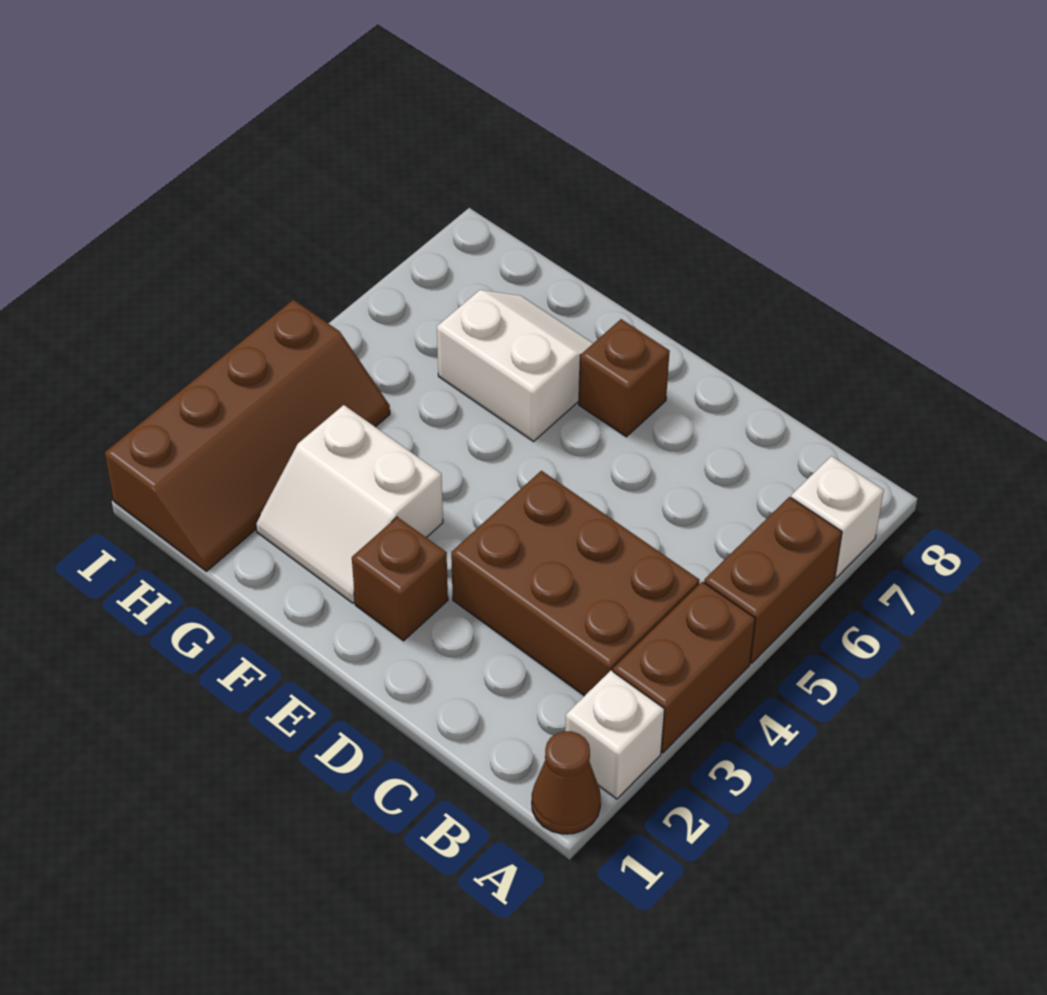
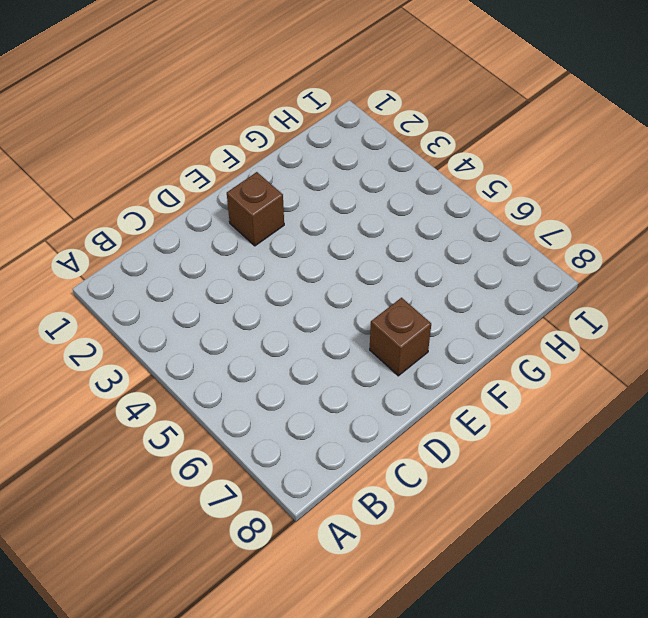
none -> brown 1x1 cone [532,731,601,834]
none -> white 1x1 brick [565,671,664,799]

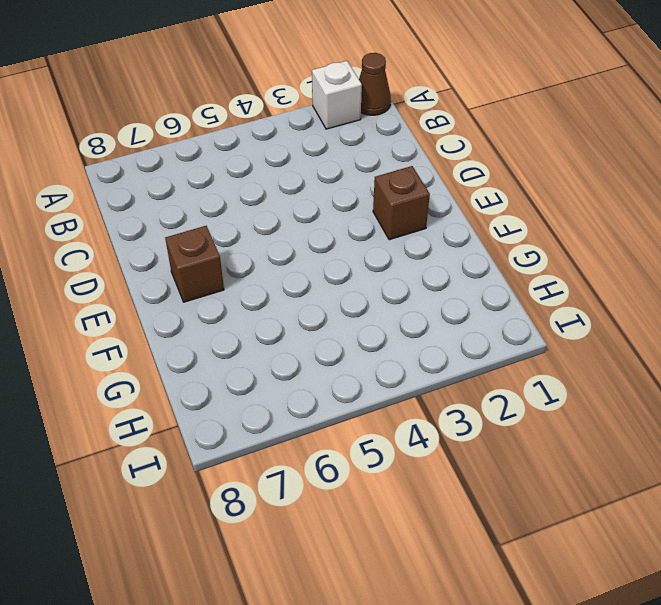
none -> brown 1x2 brick [613,582,755,753]
none -> brown 1x2 brick [704,497,842,663]

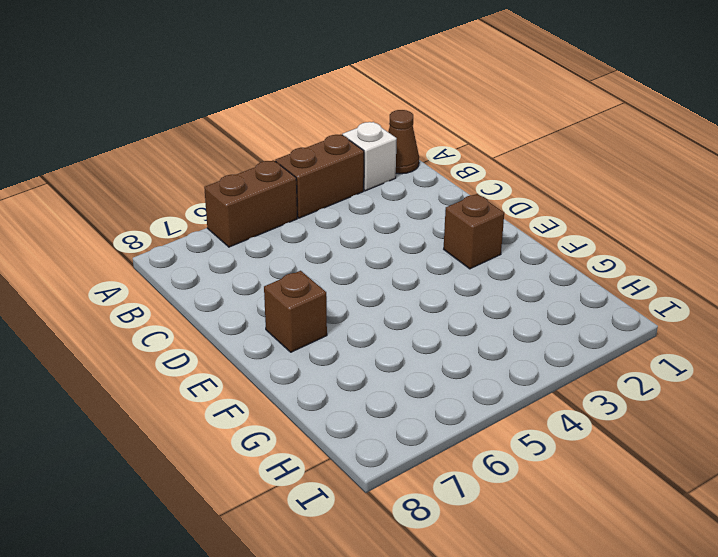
none -> white 1x1 brick [791,456,884,578]
none -> brown 2x3 brick [451,471,700,696]

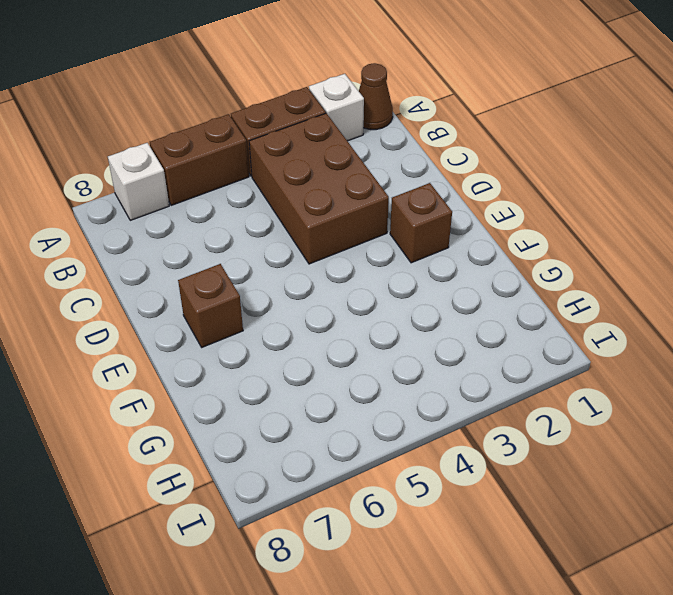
none -> white 2x2 slope [256,405,443,603]
none -> white 2x2 slope [437,290,593,441]

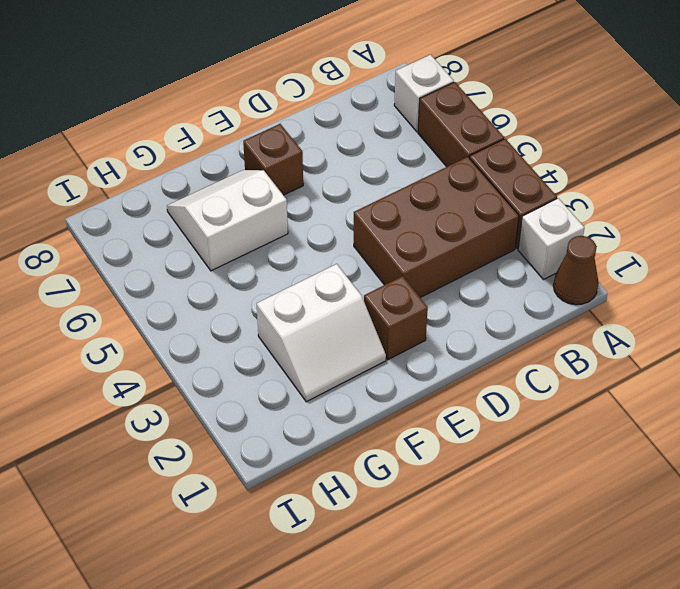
none -> brown 2x4 slope [105,300,390,571]

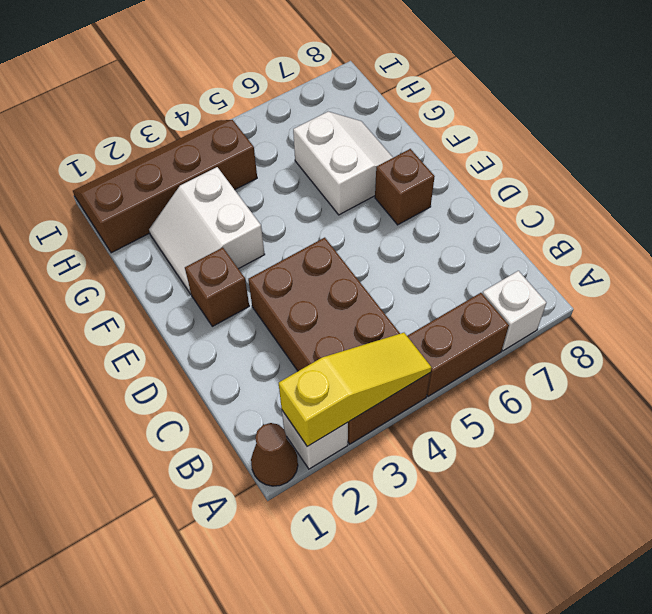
yellow 1x3 slope [279,333,431,446] -> none
brown 2x4 slope [73,120,257,253] -> brown 2x4 slope turned to [105,300,390,571]

